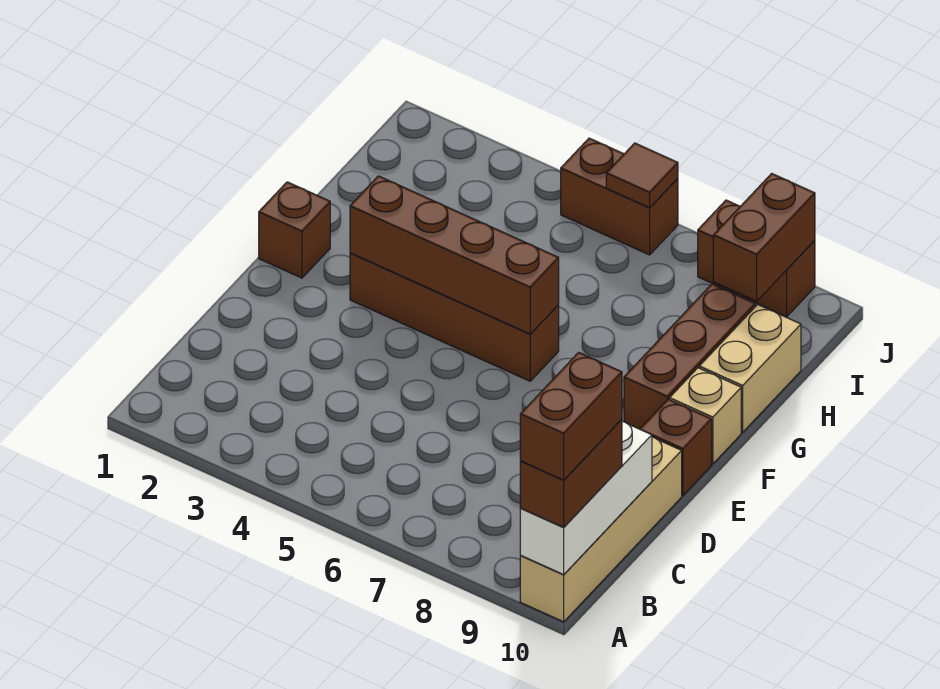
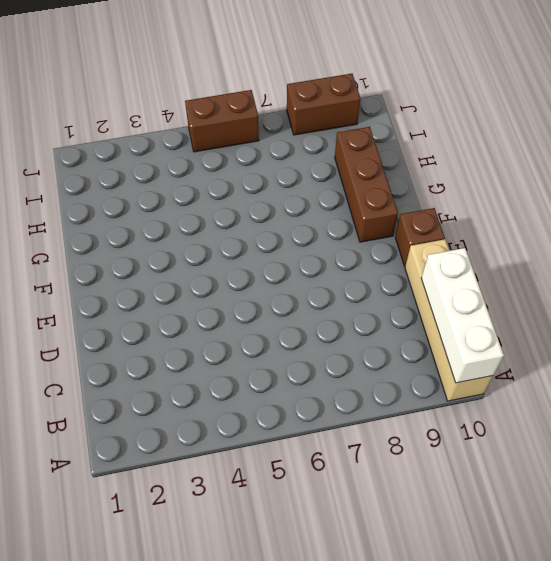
none -> brown 1x1 brick [259,182,330,278]
none -> brown 1x4 brick [350,253,559,381]
none -> tan 1x1 brick [669,368,741,464]

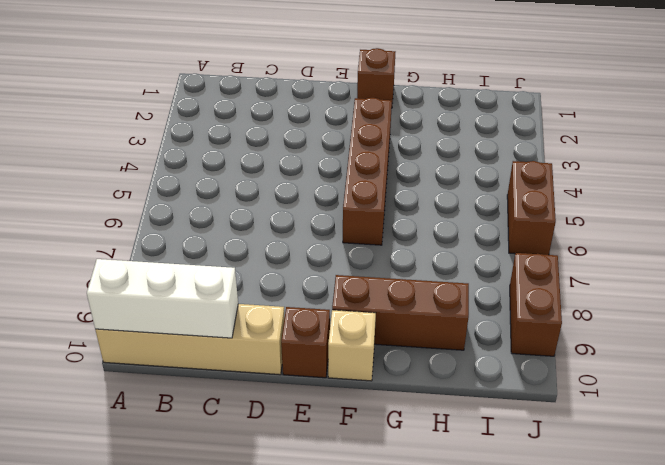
none -> tan 1x2 brick [699,305,801,432]
none -> brown 1x4 brick [350,176,559,334]
none -> brown 1x2 brick [713,173,815,301]

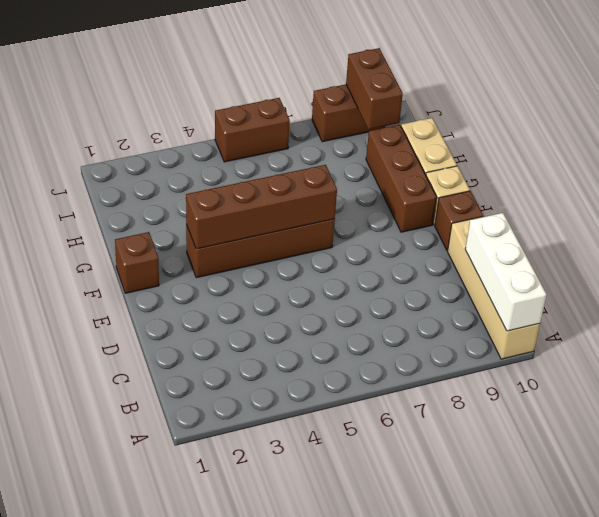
none -> brown 1x1 tile [606,143,678,208]
none -> brown 1x2 brick [520,419,622,527]
none -> brown 1x2 brick [520,352,622,480]

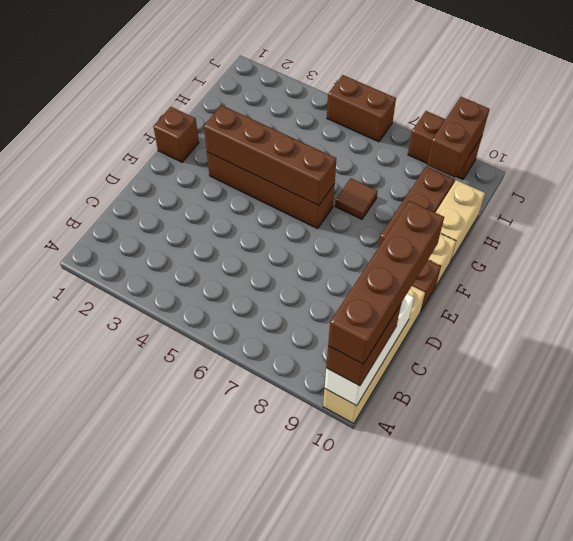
brown 1x4 brick [328,201,444,364] -> brown 1x2 brick [520,352,622,480]
brown 1x1 tile [335,178,378,219] -> brown 1x1 tile moved to [606,143,678,208]

